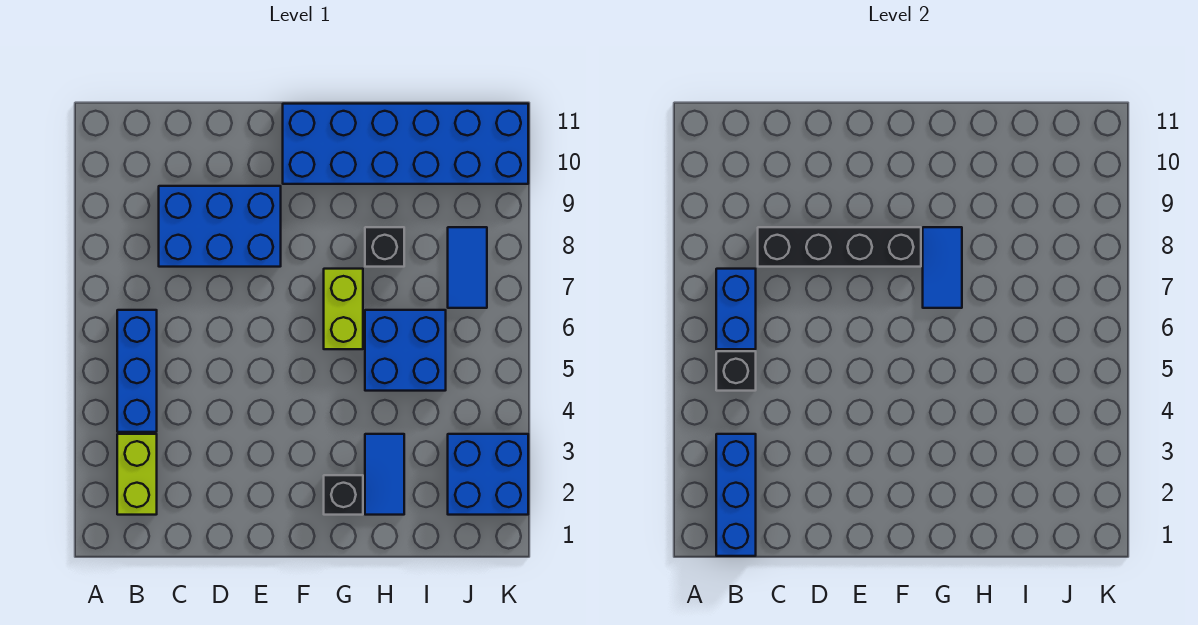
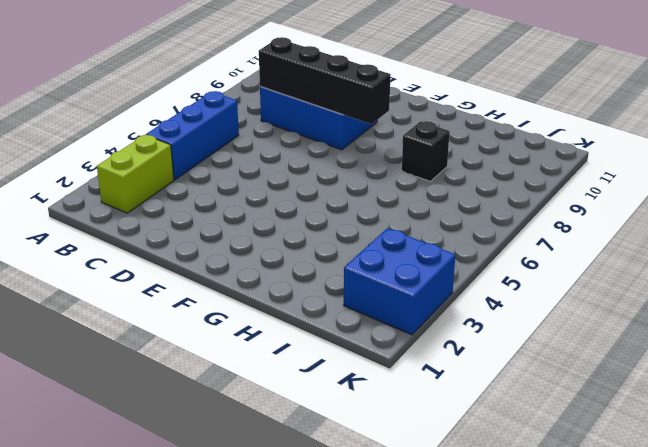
none -> blue 2x6 brick [283,104,528,184]
none -> black 1x1 brick [324,475,363,515]
none -> lime 1x2 brick [324,269,363,349]

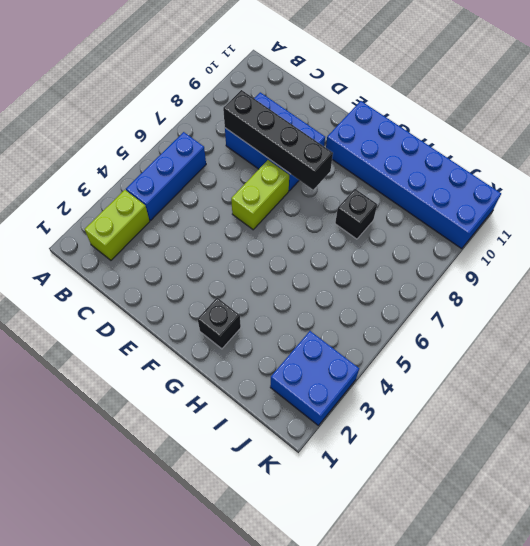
lime 1x2 brick [231,160,289,230] -> lime 1x2 brick moved to [324,269,363,349]
none -> blue 1x2 tile [365,434,404,515]
none -> blue 2x2 brick [365,310,446,391]
none -> blue 1x2 tile [448,227,487,308]

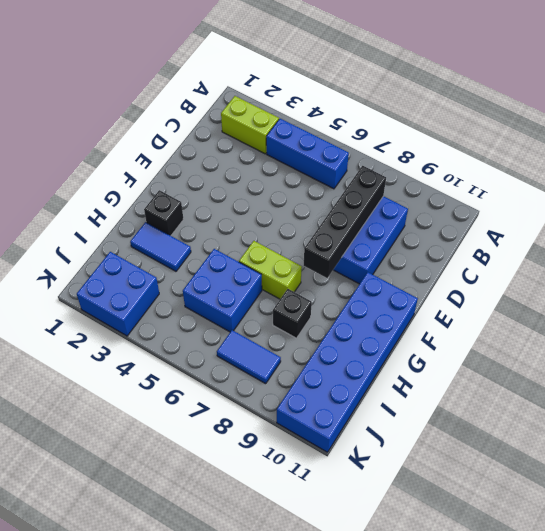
none -> blue 1x3 brick [716,434,756,556]
none -> black 1x1 brick [716,351,756,391]
none -> blue 1x2 brick [716,269,756,349]

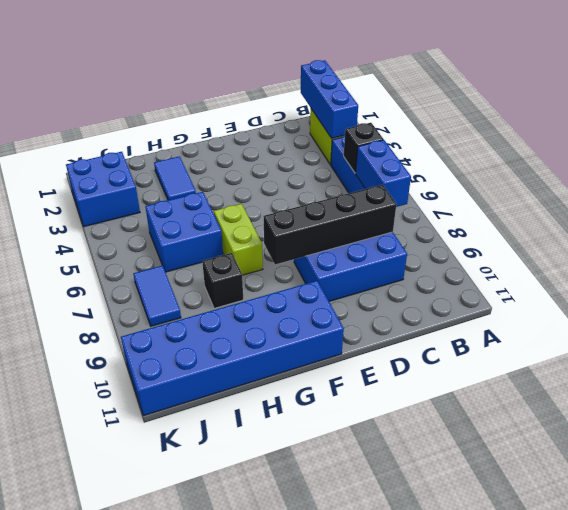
none -> black 1x1 brick [324,475,363,515]
none -> blue 1x2 tile [923,227,962,308]

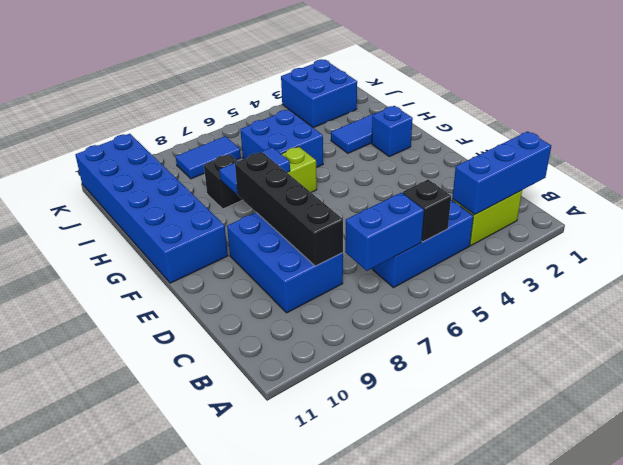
blue 1x1 brick [372,106,413,157] -> black 1x1 brick [324,475,363,515]

